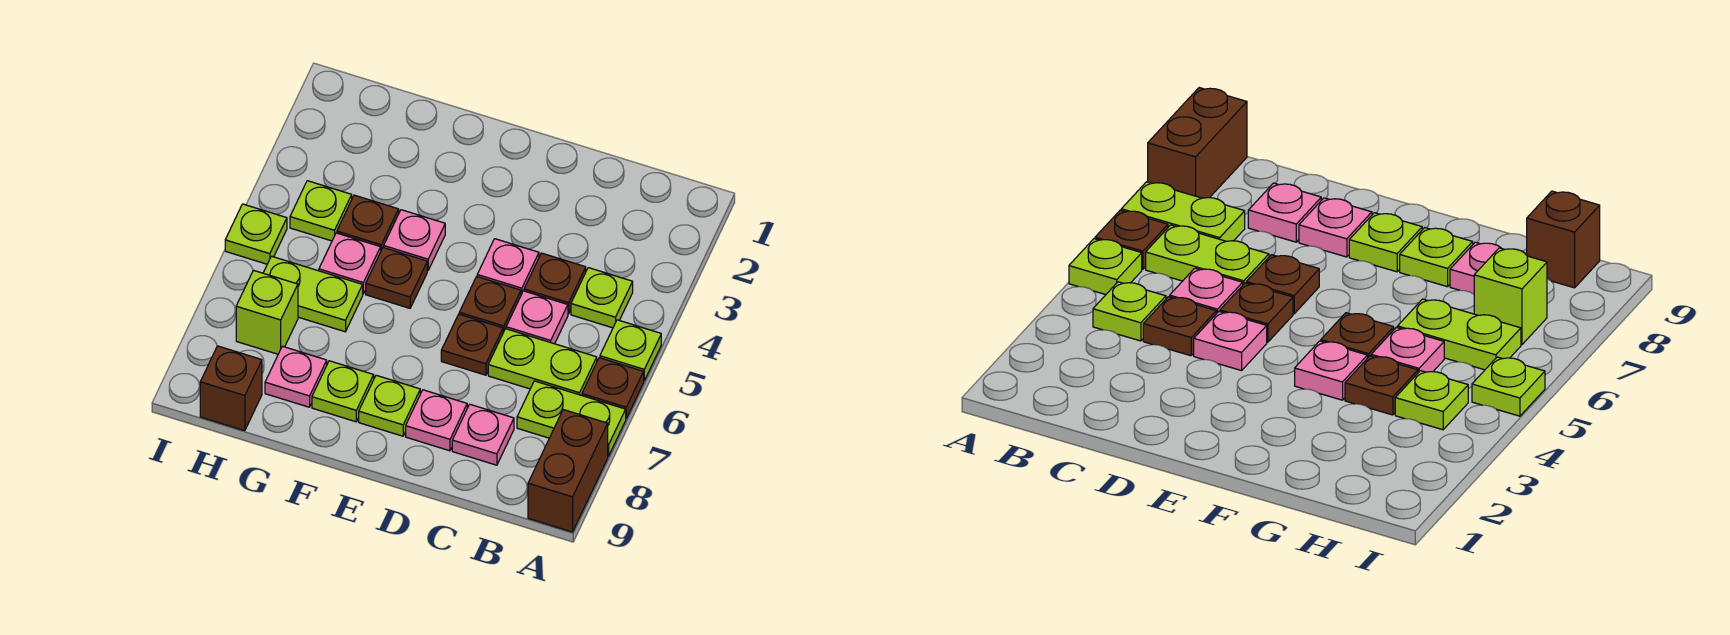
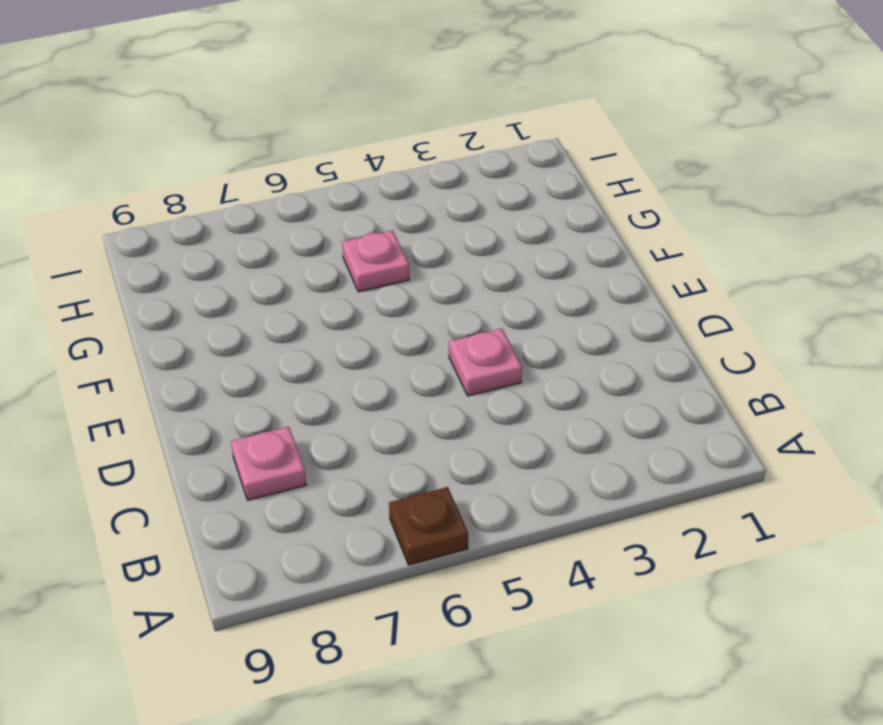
none -> lime 1x1 plate [600,320,661,380]
none -> lime 1x2 plate [517,381,626,456]
none -> brown 1x2 brick [528,410,608,532]

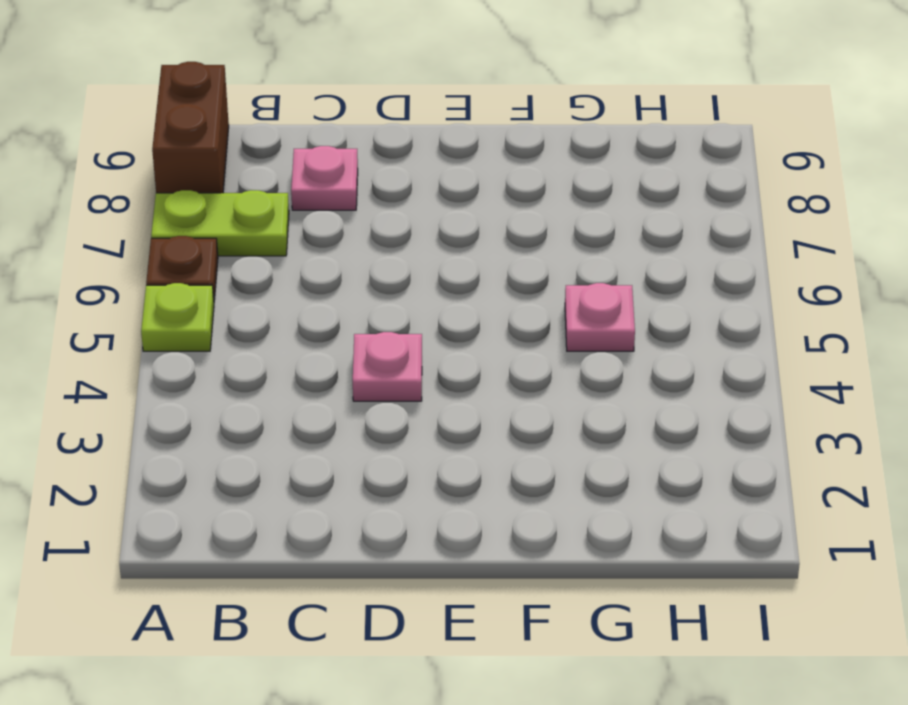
none -> lime 1x1 plate [571,268,633,328]
none -> lime 1x2 plate [488,329,597,395]
none -> brown 1x1 plate [524,253,586,314]

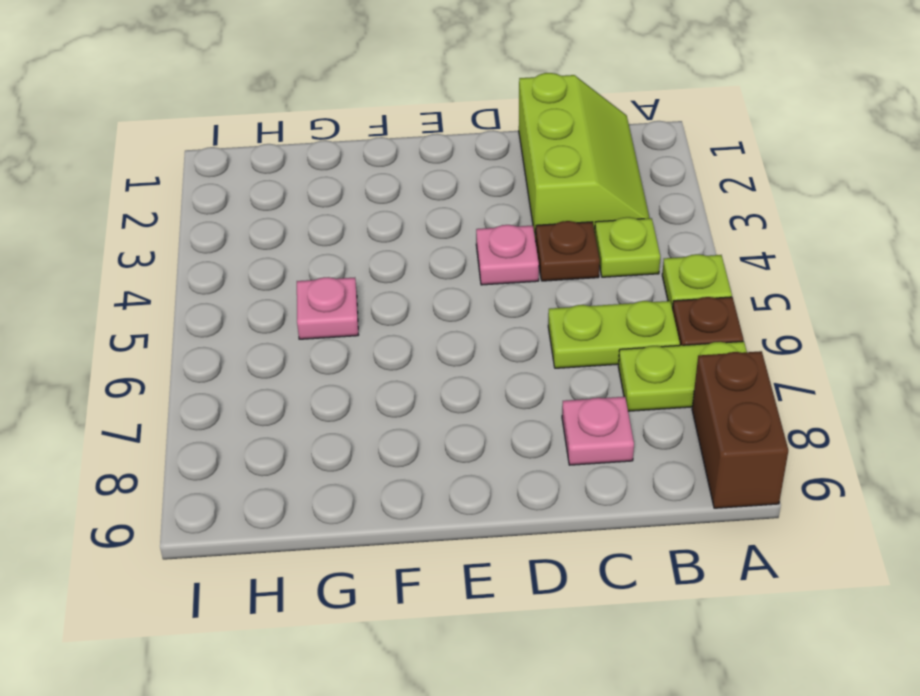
lime 2x3 slope [519,73,649,240] -> none
none -> pink 1x1 plate [506,291,568,344]
none -> brown 1x1 plate [459,277,521,332]
none -> brown 1x1 plate [441,314,503,375]

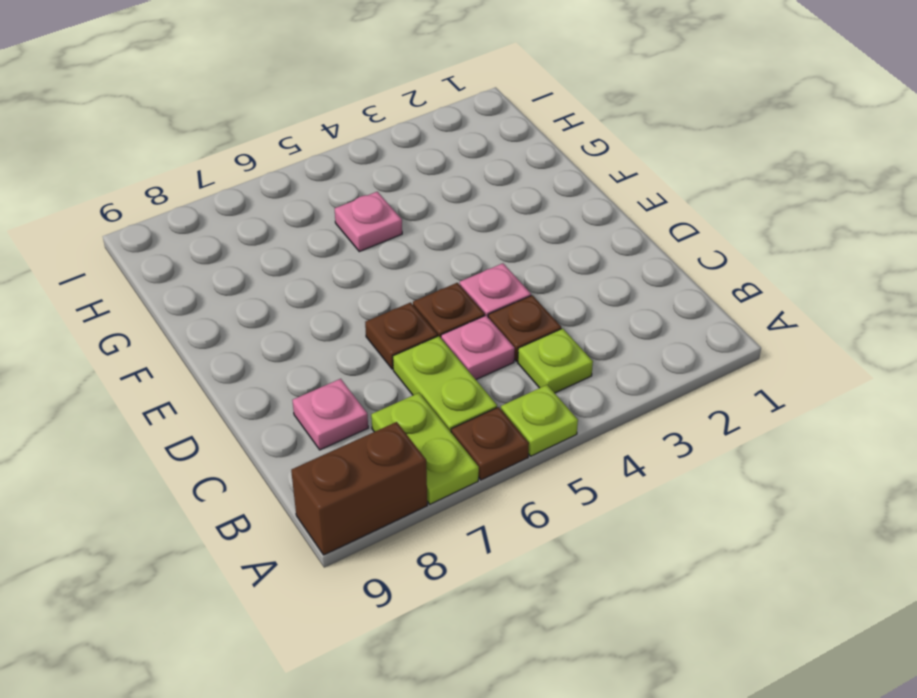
none -> pink 1x1 plate [406,390,467,451]
none -> lime 1x1 plate [359,375,420,436]
none -> pink 1x1 plate [384,210,445,271]

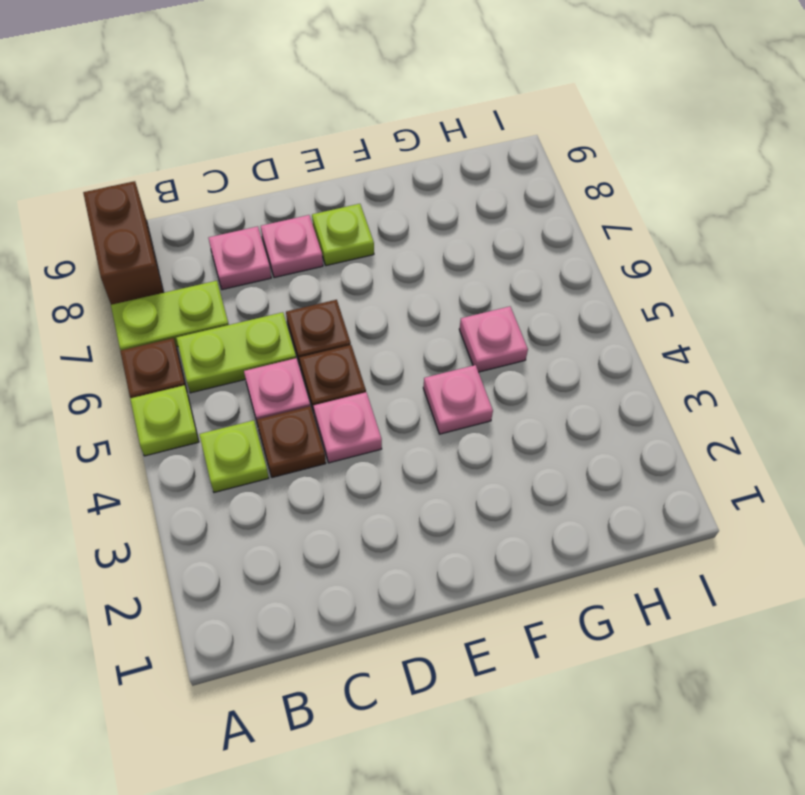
none -> brown 1x1 plate [366,247,427,308]
none -> lime 1x1 plate [312,361,374,422]
none -> brown 1x1 plate [337,195,399,250]

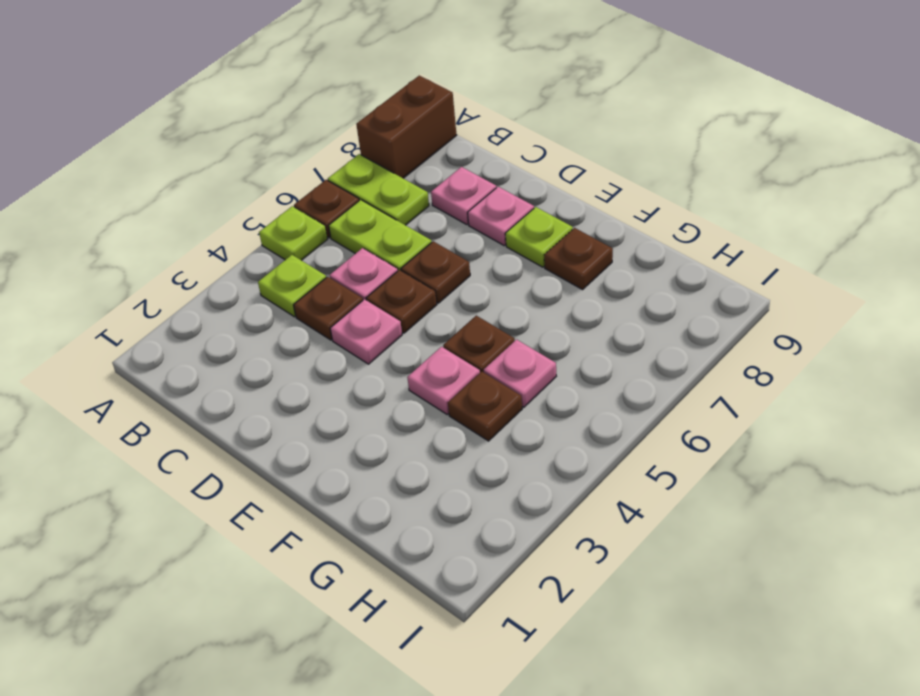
brown 1x1 plate [544,228,613,289] -> lime 1x1 plate [312,361,374,422]
none -> lime 1x2 plate [263,256,363,332]
none -> pink 1x1 plate [265,346,327,407]
none -> lime 1x1 plate [290,181,352,241]

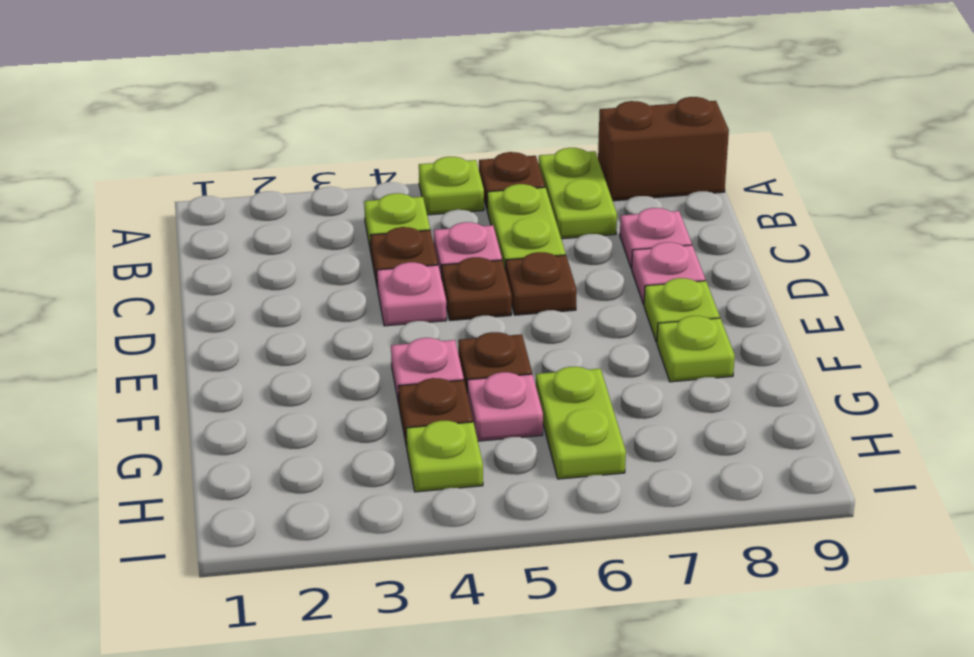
none -> pink 1x1 plate [265,346,327,407]
none -> lime 1x1 brick [236,270,298,354]
none -> brown 1x1 brick [200,346,262,431]

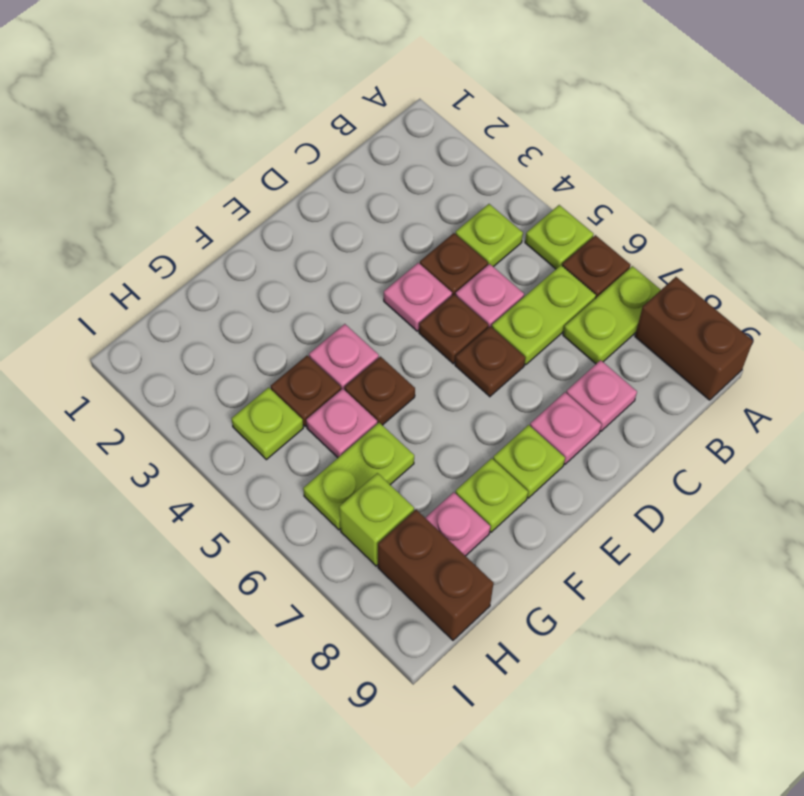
brown 1x2 brick [378,510,493,640] -> brown 1x1 brick [200,346,262,431]
none -> lime 1x1 plate [225,204,287,264]

